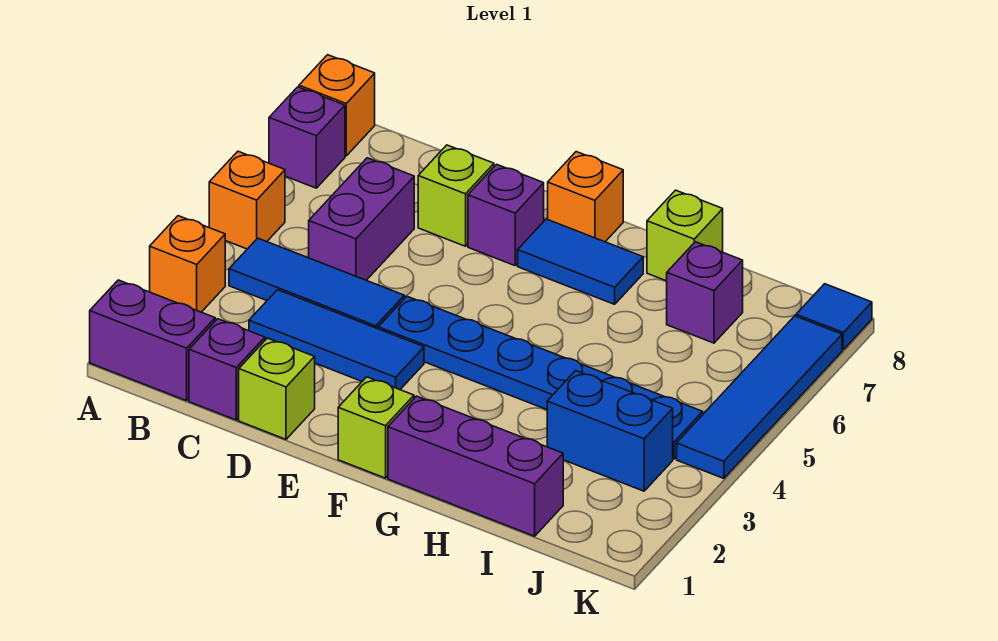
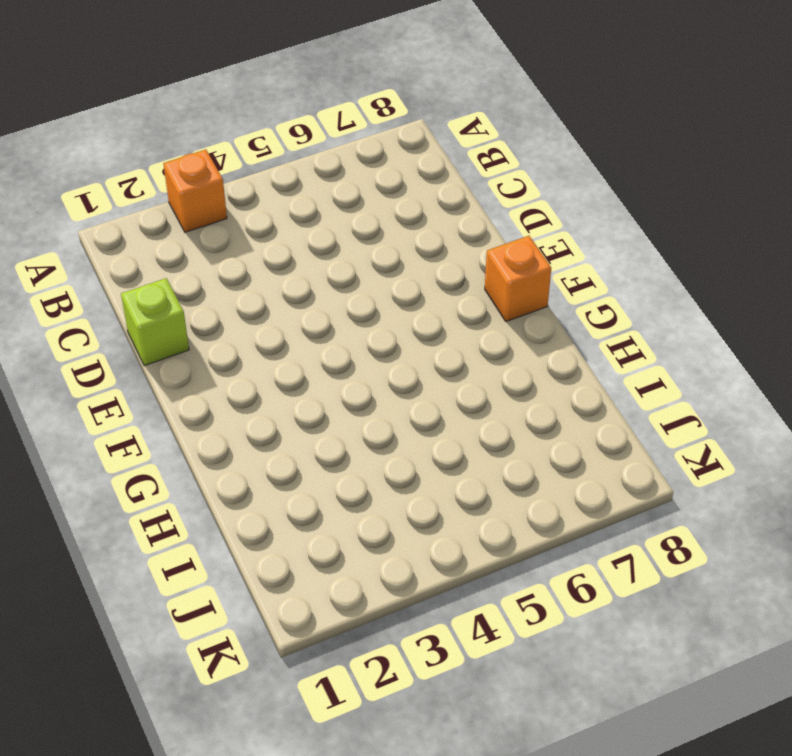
none -> purple 1x2 brick [90,280,215,401]
none -> orange 1x1 brick [209,151,285,249]
none -> purple 1x1 brick [269,87,345,188]

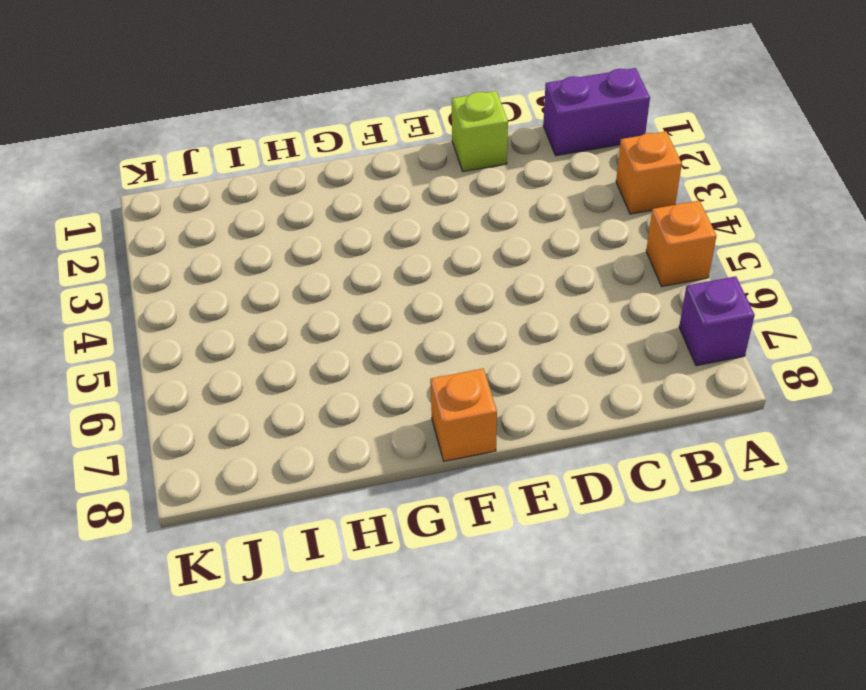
none -> orange 1x1 brick [299,55,375,156]
none -> blue 1x3 tile [229,238,404,329]
none -> purple 1x1 brick [189,319,265,420]

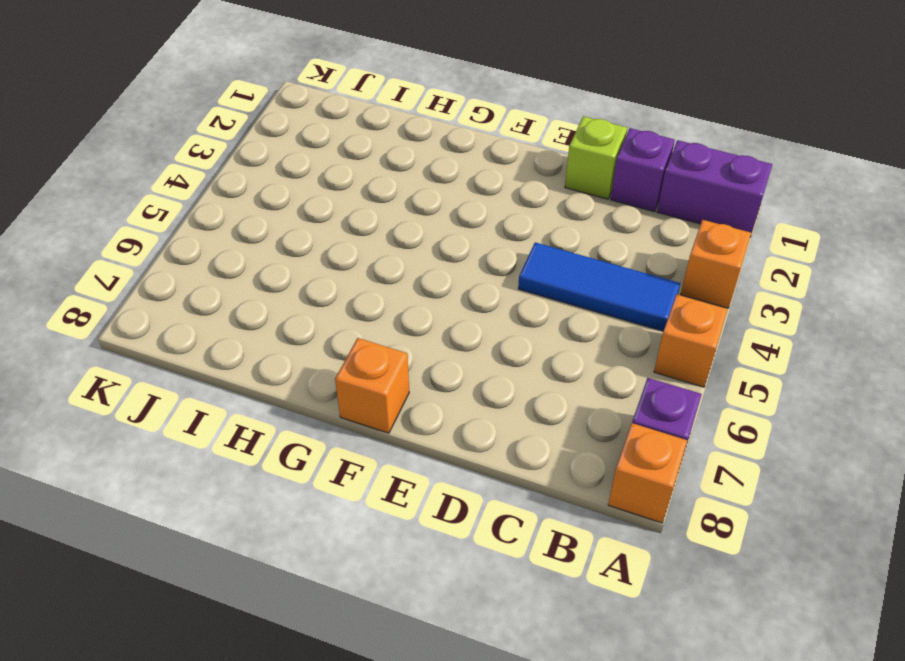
none -> blue 1x3 tile [249,290,424,390]
none -> purple 1x2 brick [309,158,414,280]
none -> lime 1x1 brick [418,145,494,246]

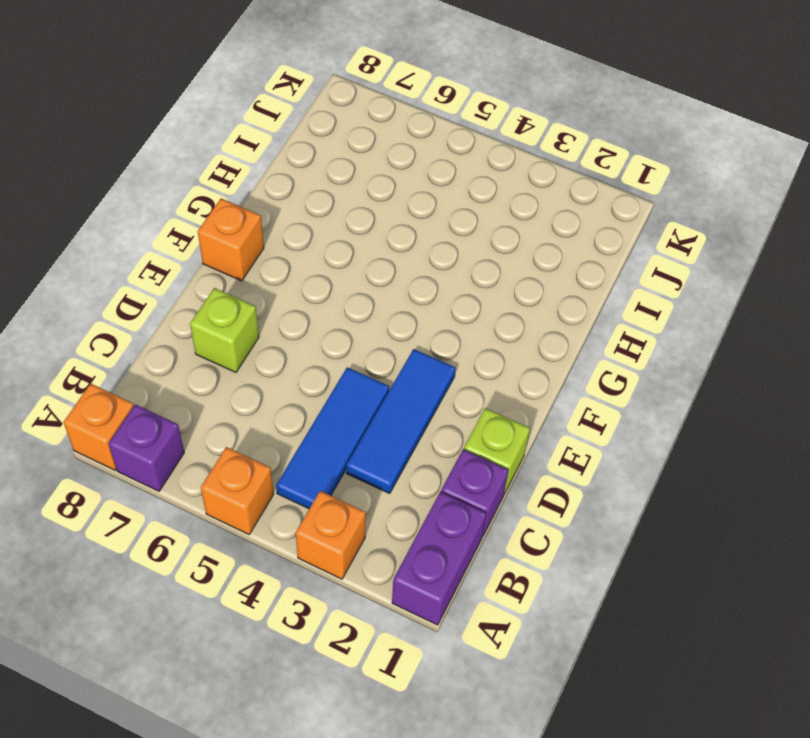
none -> purple 1x2 brick [309,158,414,280]
none -> blue 1x6 plate [378,296,703,459]
none -> purple 1x1 brick [468,164,544,266]

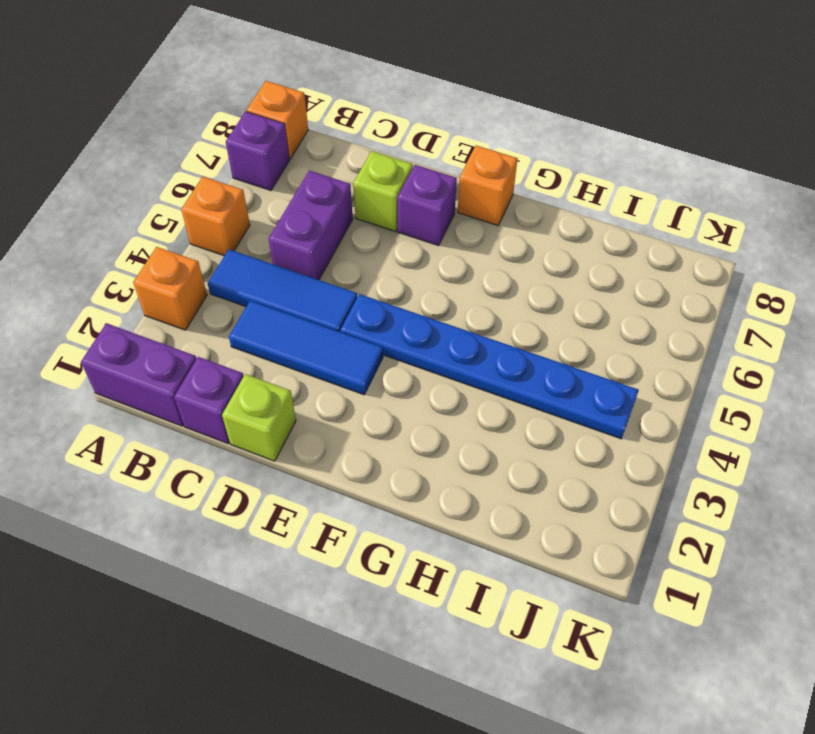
none -> lime 1x1 brick [338,377,414,478]
none -> blue 1x2 tile [518,219,643,304]
none -> purple 1x3 brick [388,396,563,536]

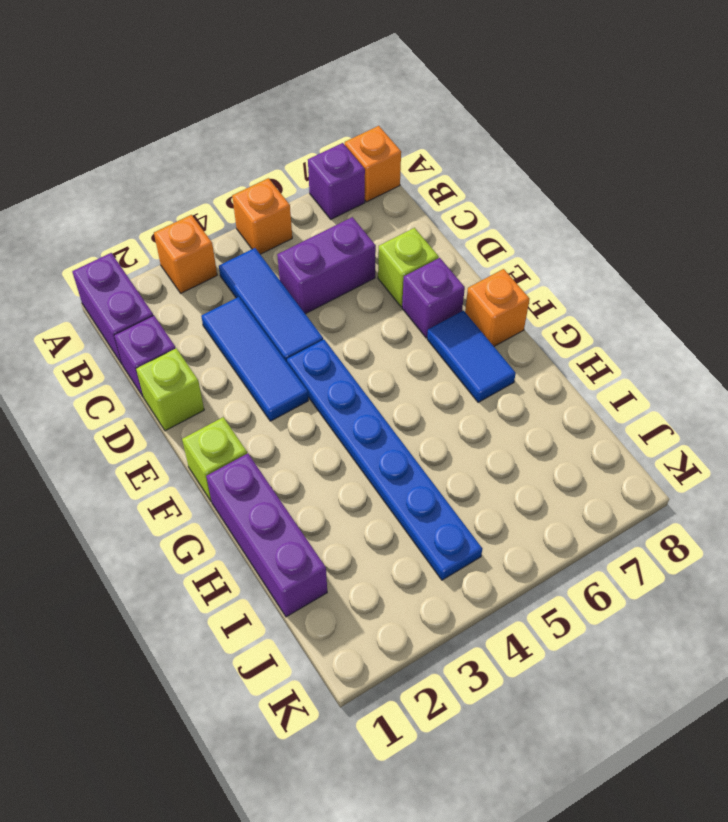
none -> lime 1x1 brick [647,190,723,281]
none -> blue 1x2 brick [547,371,673,491]
none -> purple 1x1 brick [667,242,743,343]

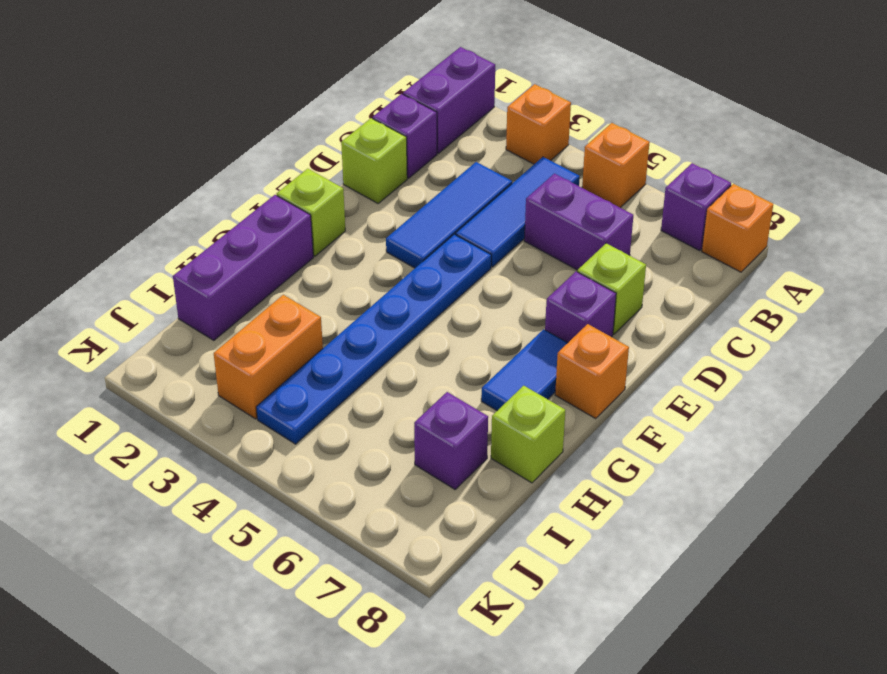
orange 1x2 brick [214,295,323,419] -> blue 1x2 brick [547,371,673,491]
none -> blue 1x4 tile [677,316,842,478]
none -> blue 1x1 tile [796,284,872,349]

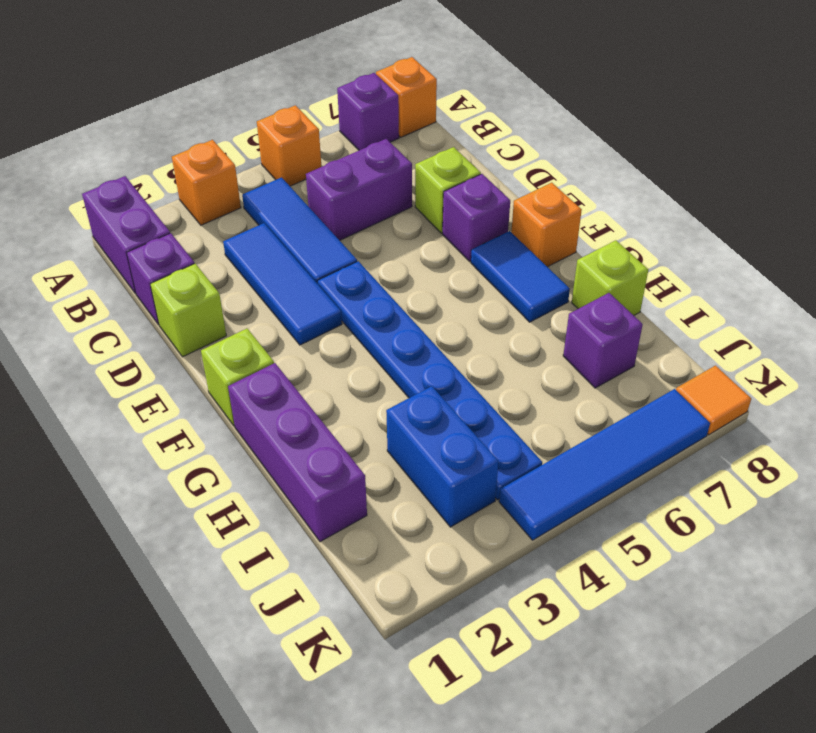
orange 1x1 tile [676,366,751,435] -> blue 1x1 tile [796,284,872,349]

